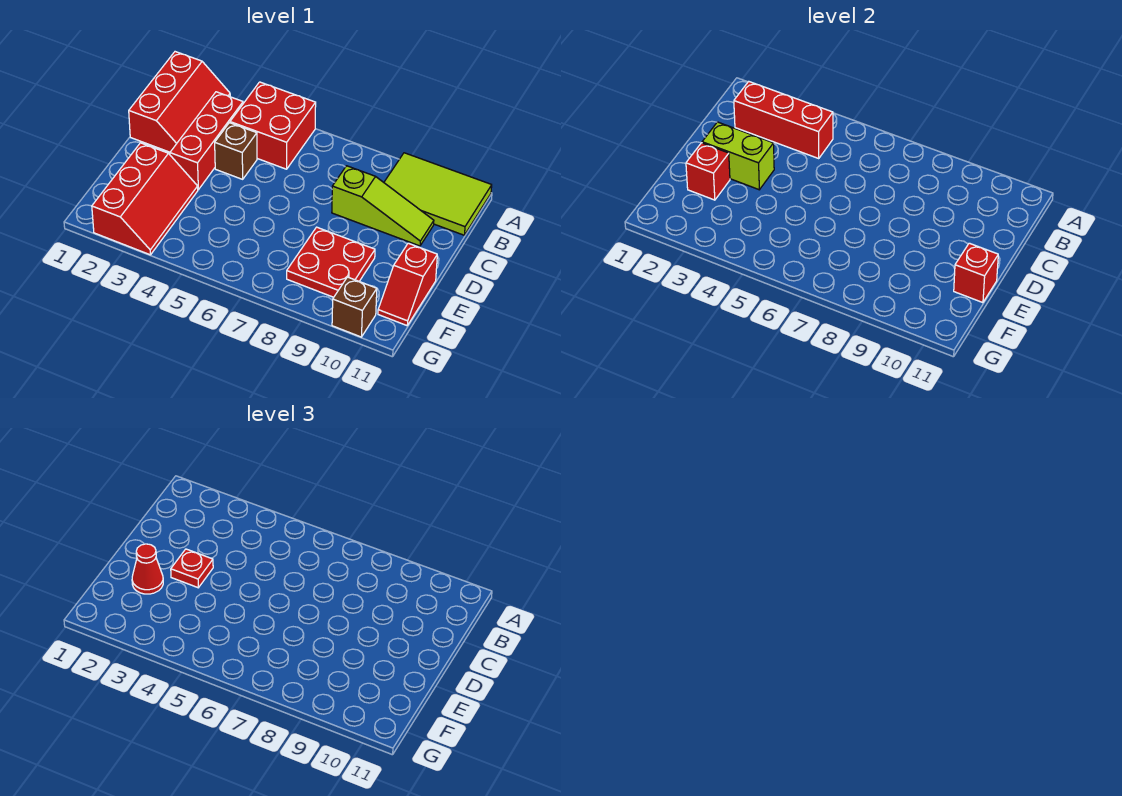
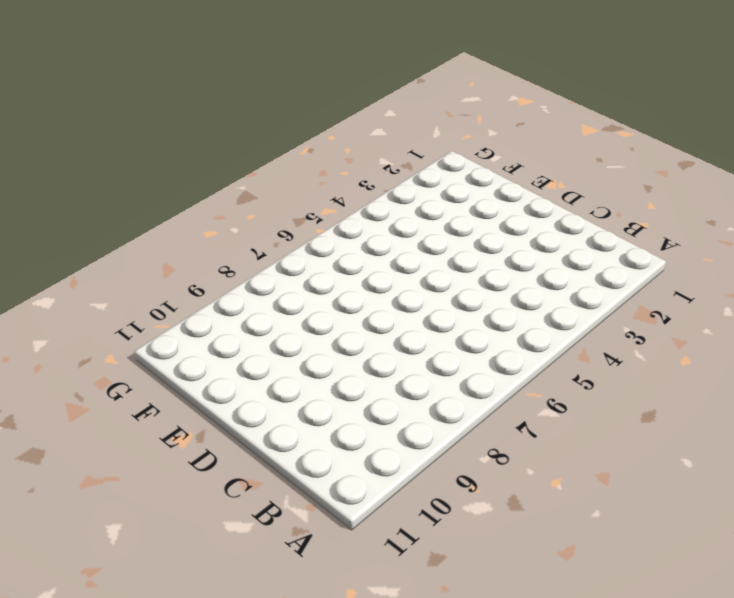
none -> red 2x3 slope [129,52,230,152]
none -> red 2x2 brick [230,82,316,169]
none -> lime 2x3 tile [384,153,492,235]

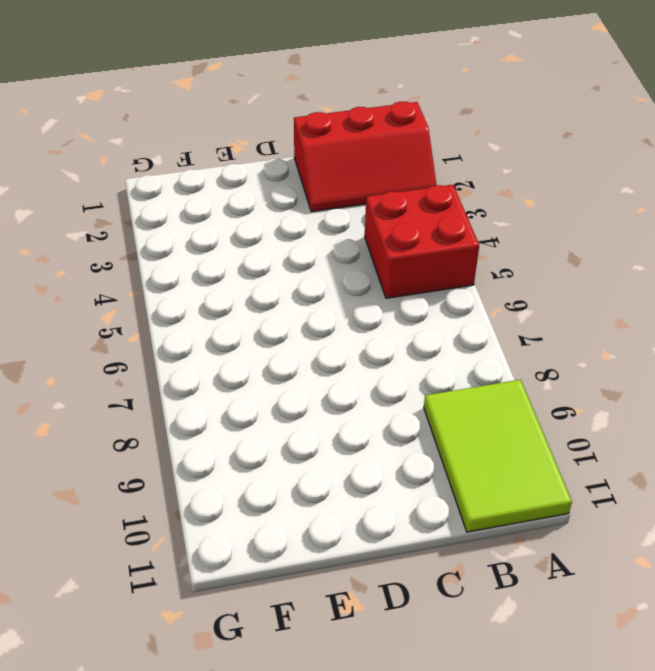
none -> red 1x3 brick [170,92,243,190]
none -> brown 1x1 brick [215,123,257,179]
none -> lime 1x3 slope [332,166,434,246]

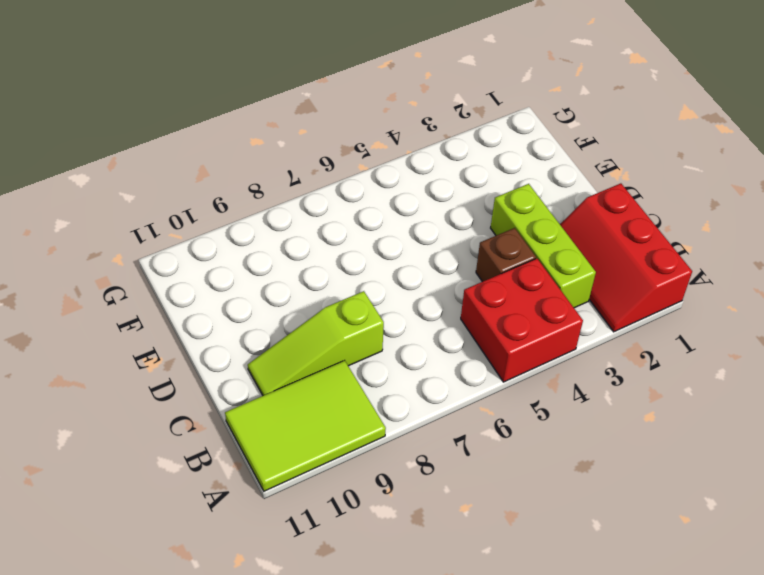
lime 1x3 brick [491,184,596,308] -> red 1x3 brick [170,92,243,190]
none -> red 2x3 slope [92,143,198,255]
none -> red 2x2 plate [287,227,375,297]
none -> red 1x2 slope [378,243,437,326]

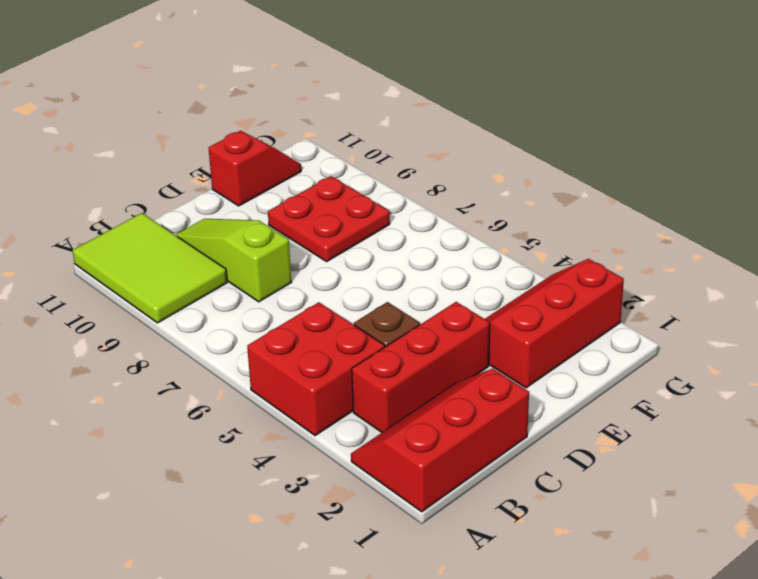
none -> brown 1x1 brick [332,277,377,337]
none -> red 1x3 brick [734,82,833,158]
none -> lime 1x2 brick [702,122,774,190]

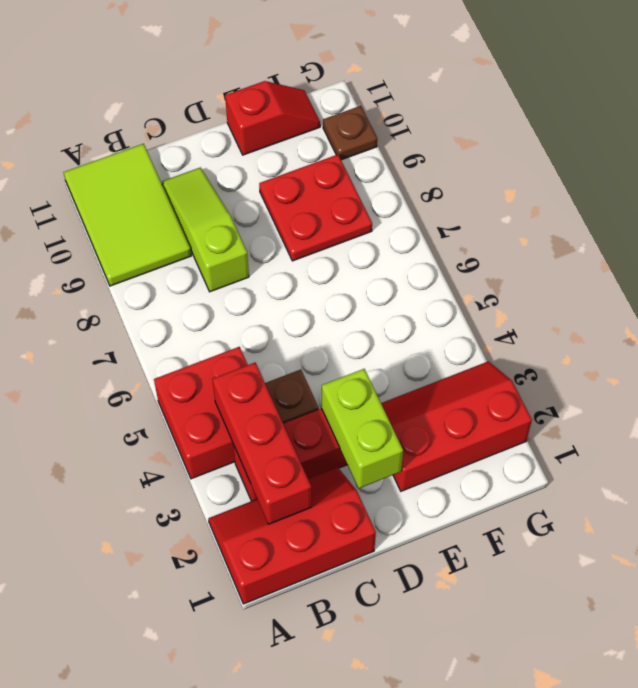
brown 1x1 plate [323,106,377,160] -> brown 1x1 brick [332,277,377,337]
none -> red 1x1 brick [686,143,730,200]
none -> red 1x1 brick [954,243,998,303]
none -> red 1x1 plate [171,549,213,588]

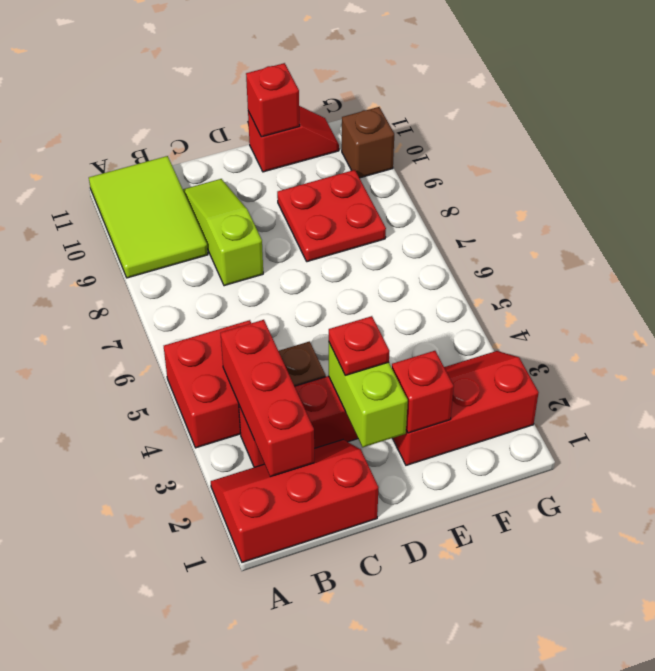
none -> red 1x1 cone [132,544,163,594]

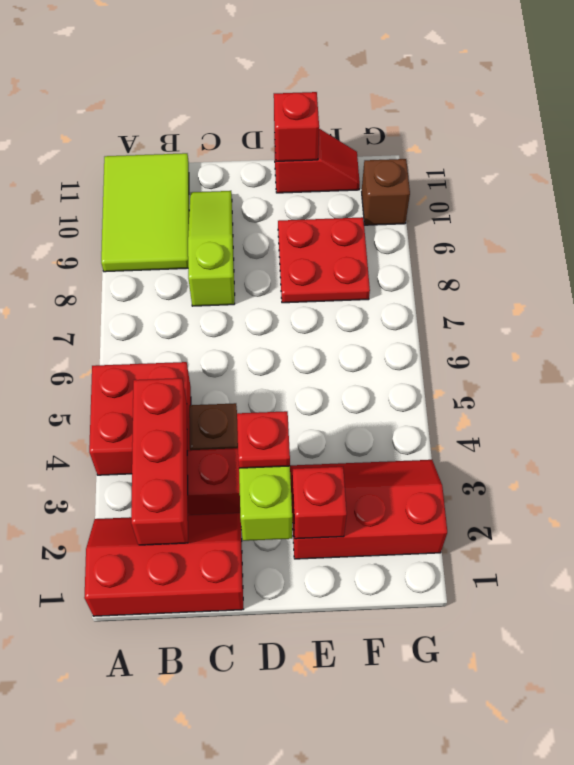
none -> red 1x1 cone [132,544,163,594]

